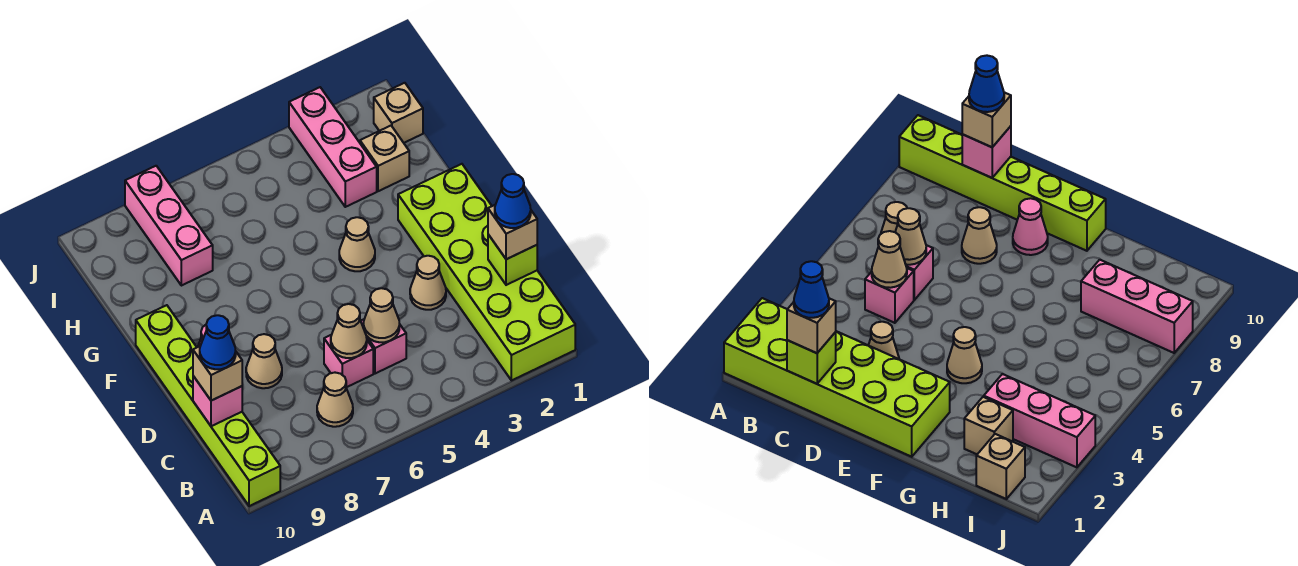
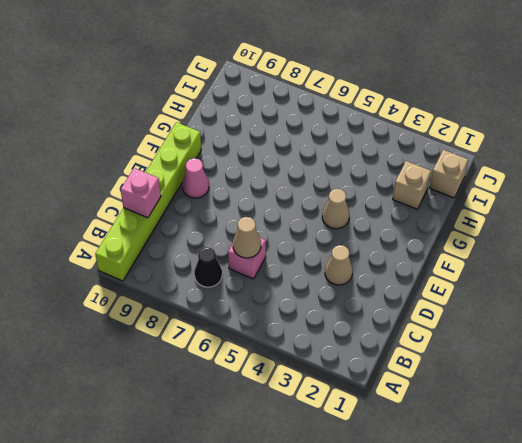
black 1x1 cone [194,247,222,287] -> tan 1x1 cone [317,373,353,427]
none -> lime 2x6 brick [398,164,575,381]
none -> pink 1x1 brick [361,319,406,374]
none -> tan 1x1 cone [246,334,282,388]

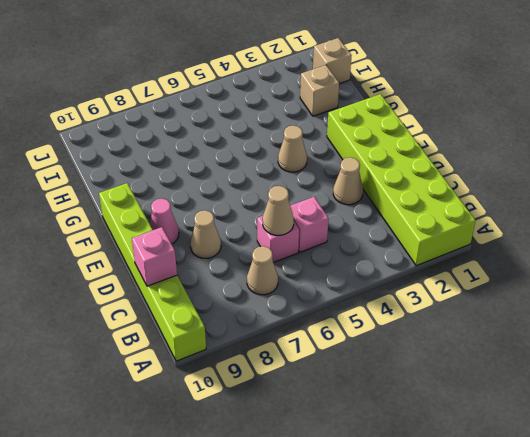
none -> pink 1x3 brick [289,87,377,207]
none -> pink 1x3 brick [125,166,213,286]
none -> lime 1x1 brick [488,235,537,285]

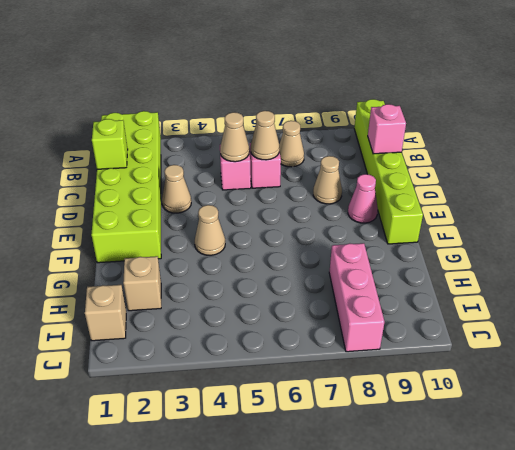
none -> pink 1x3 brick [289,87,377,207]
none -> tan 1x1 brick [488,205,537,259]
none -> tan 1x1 brick [193,346,242,401]

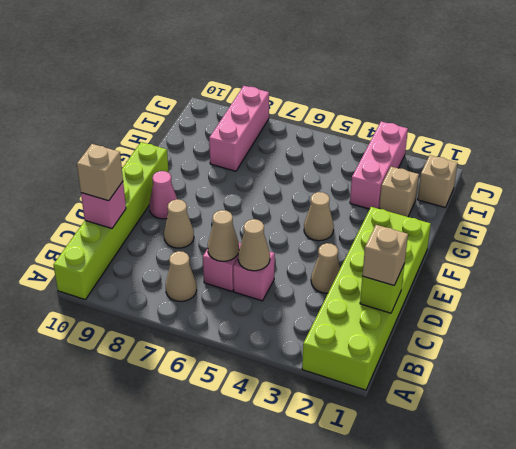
none -> blue 1x1 cone [495,174,531,228]
none -> blue 1x1 cone [200,315,236,369]

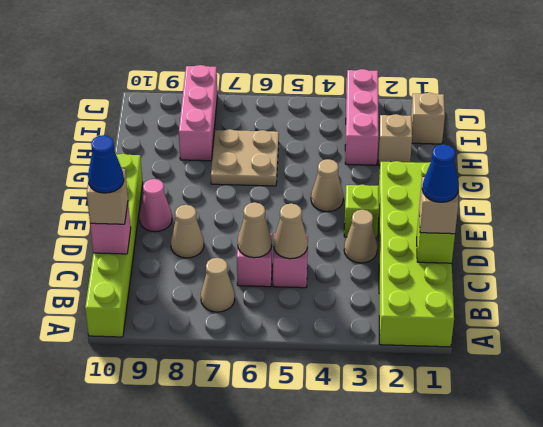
lime 1x1 brick [344,185,379,238] -> none
tan 2x2 plate [211,129,279,186] -> none

